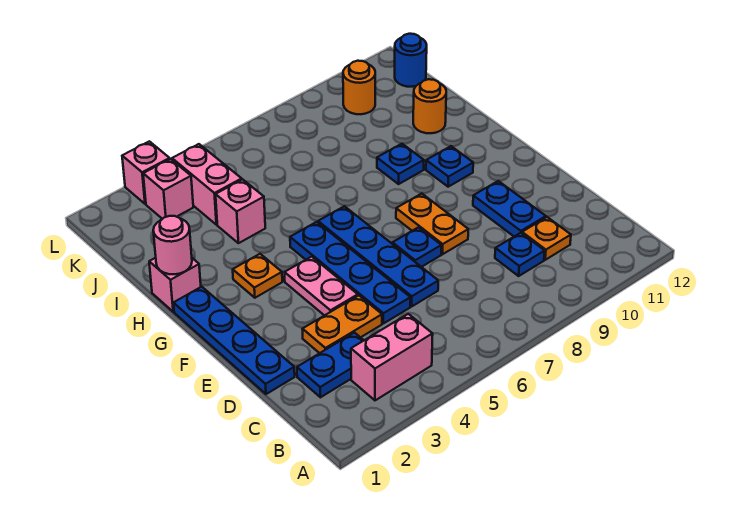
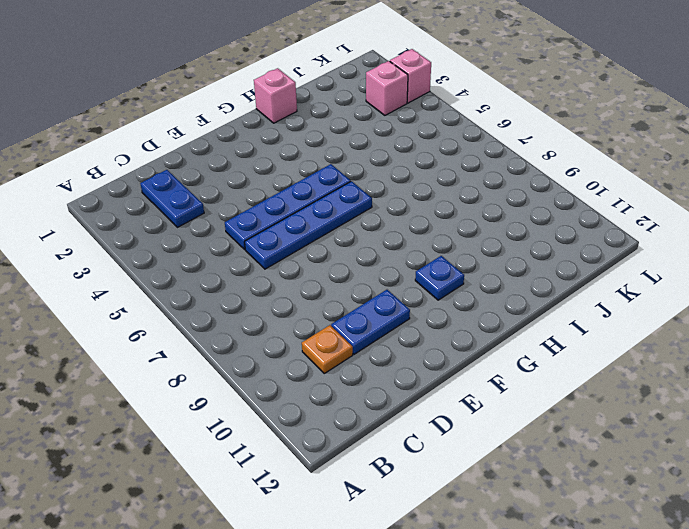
none -> pink 1x2 brick [351,314,433,400]
none -> blue 1x1 plate [495,233,545,276]
none -> blue 1x4 plate [174,287,295,394]

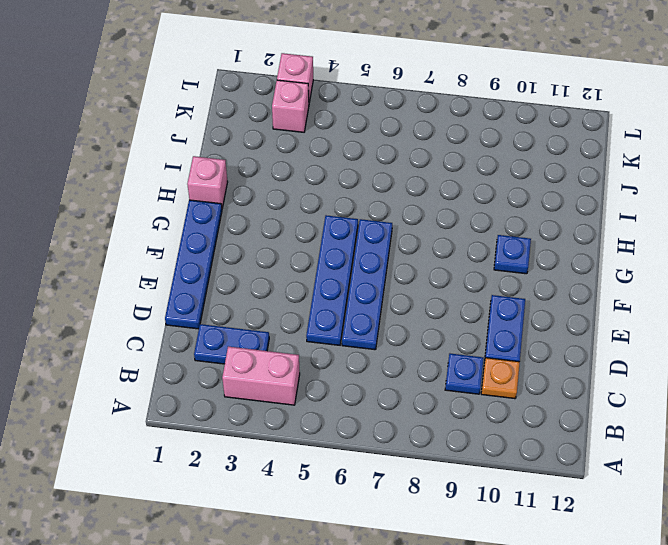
none -> orange 1x2 plate [302,296,382,353]
none -> pink 1x2 plate [285,257,358,316]
none -> blue 1x1 plate [392,227,441,267]

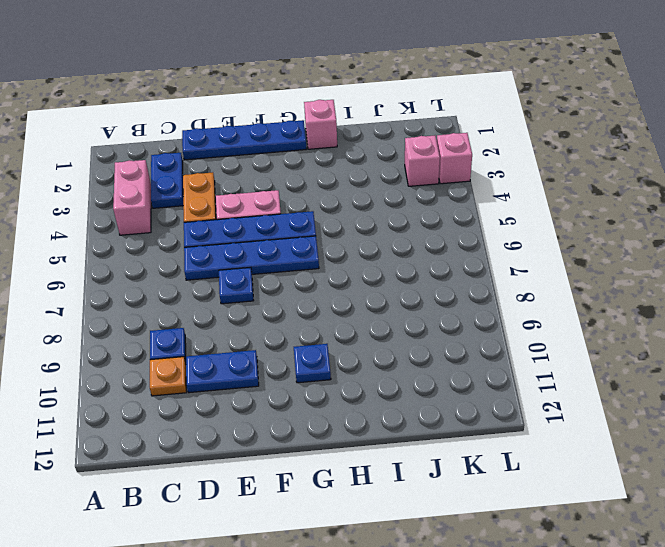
none -> orange 1x2 plate [396,194,468,254]
none -> orange 1x1 plate [233,254,282,298]
none -> blue 1x1 plate [377,144,424,184]

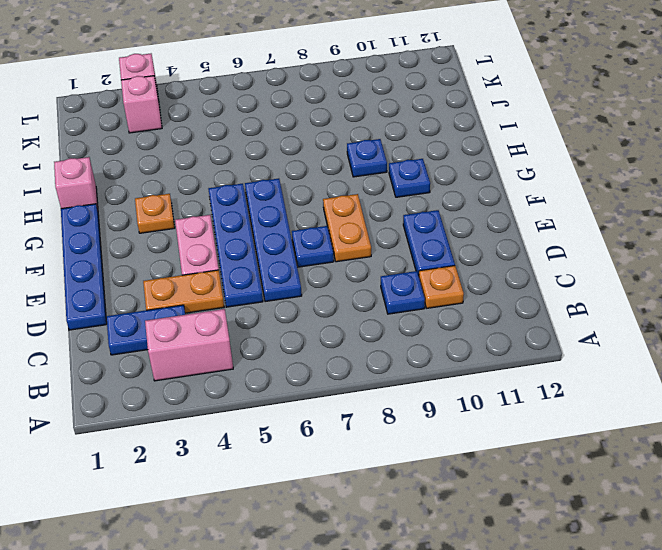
none -> pink 1x1 brick [216,179,265,243]
none -> orange 1x1 round brick [413,79,446,133]
none -> pink 1x2 brick [172,144,242,225]

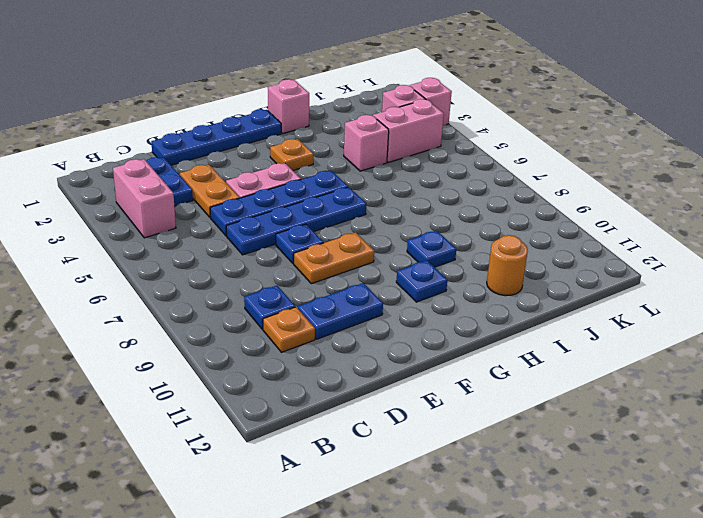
none -> orange 1x1 round brick [343,61,375,114]
none -> blue 1x1 round brick [395,34,427,87]
none -> pink 1x1 round brick [153,216,192,274]

